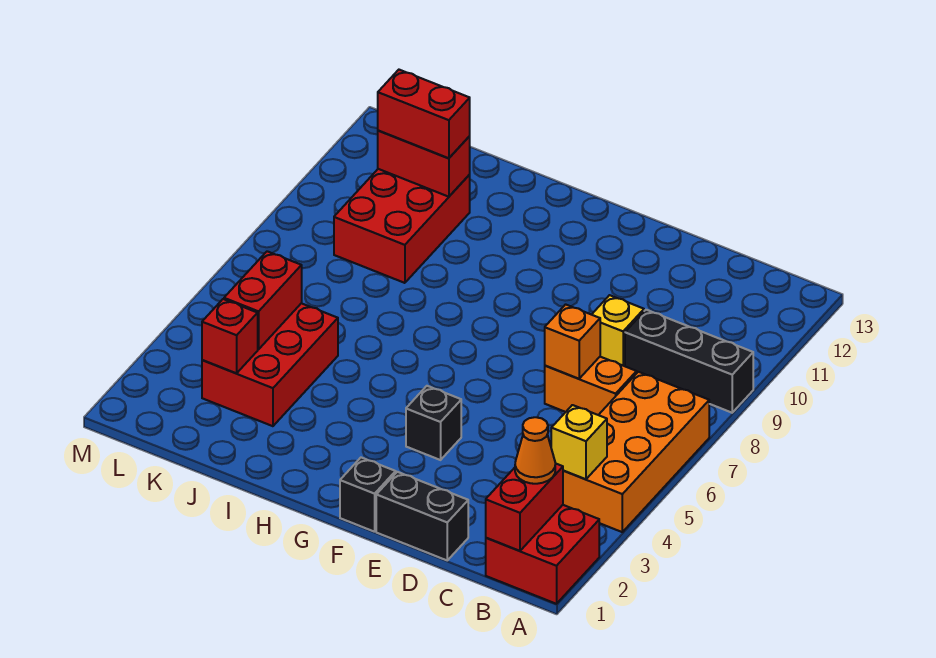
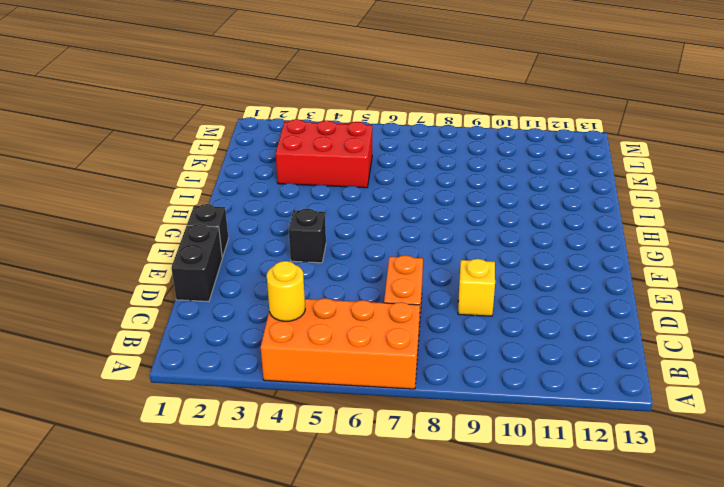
yellow 1x1 round brick [267,261,305,321] -> yellow 1x1 brick [551,405,607,479]
none -> red 2x2 brick [486,505,599,604]
none -> black 1x3 brick [625,310,753,413]
none -> red 2x3 brick [334,169,470,283]

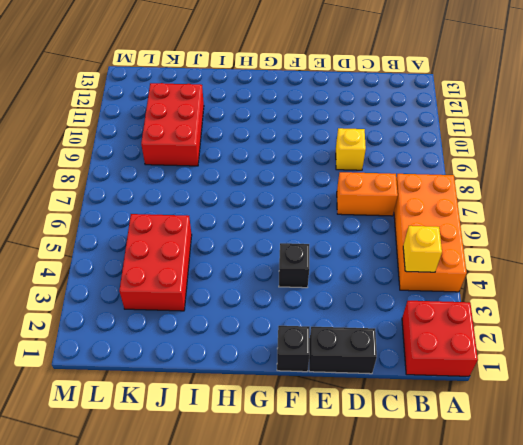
none -> black 1x3 brick [625,310,753,413]
none -> red 1x2 brick [486,463,563,551]
none -> orange 1x1 brick [545,304,600,379]

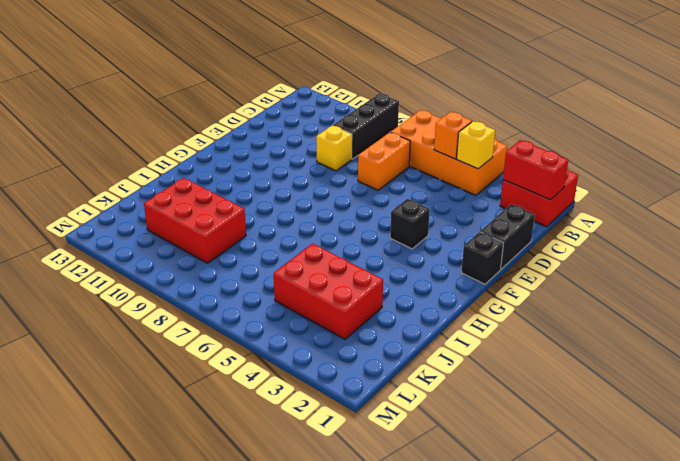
orange 1x1 brick [434,112,472,159] -> orange 1x1 brick moved to [545,304,600,379]
none -> red 1x2 brick [378,130,470,197]
none -> red 1x1 brick [202,299,258,373]
none -> red 1x2 brick [224,251,302,349]

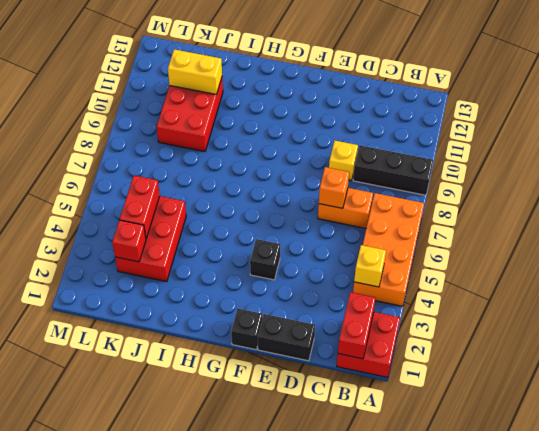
yellow 1x2 brick [168,49,222,95] -> red 1x2 brick [378,130,470,197]
none -> orange 1x1 cone [515,417,555,484]
none -> red 1x2 brick [378,70,470,158]

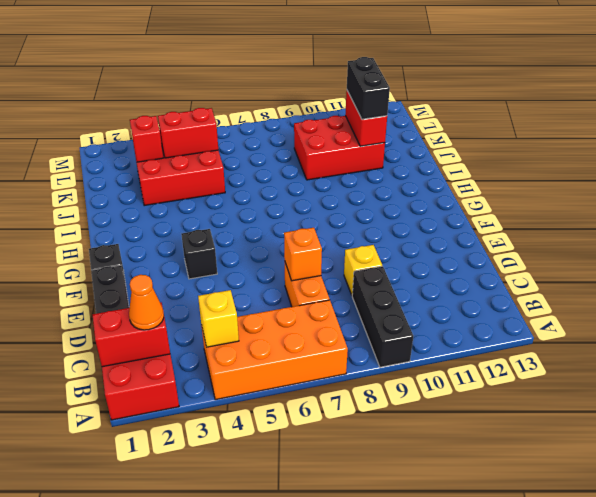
black 1x2 brick [347,57,390,119] -> red 1x2 brick [378,70,470,158]

